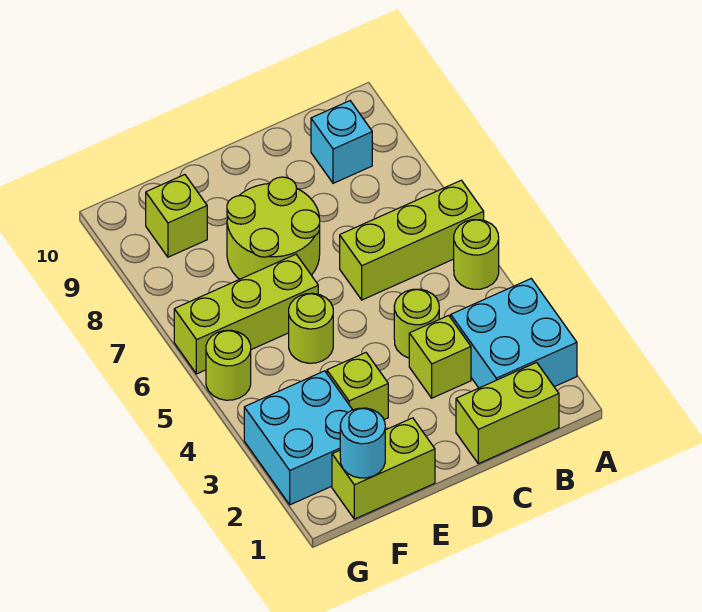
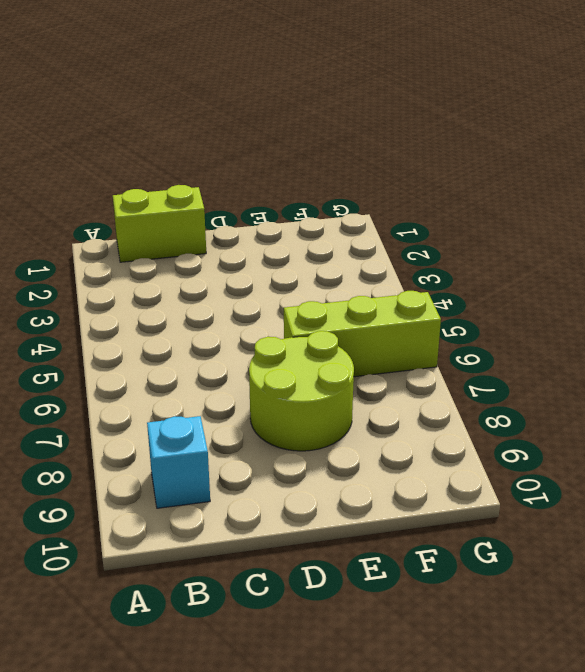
none -> cyan 2x2 brick [451,279,577,388]
none -> lime 1x1 round brick [454,220,499,289]
none -> lime 1x3 brick [340,180,484,300]

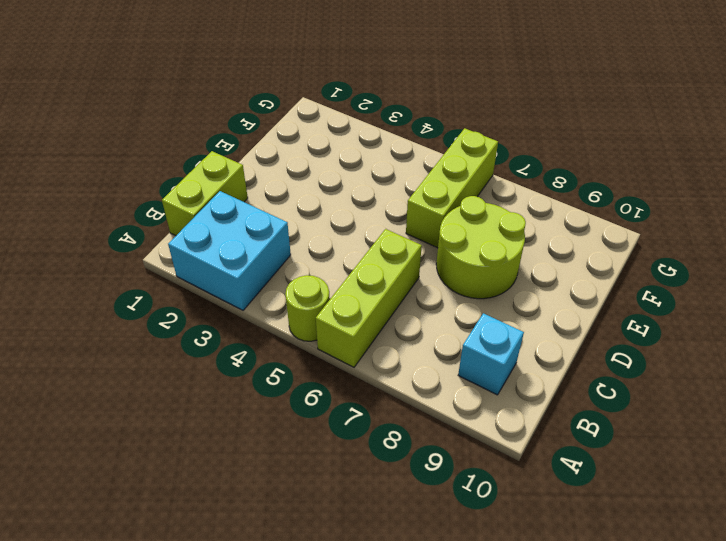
none -> lime 1x1 brick [409,315,471,398]
none -> lime 1x1 round brick [394,289,439,358]
none -> lime 1x2 brick [332,418,435,519]

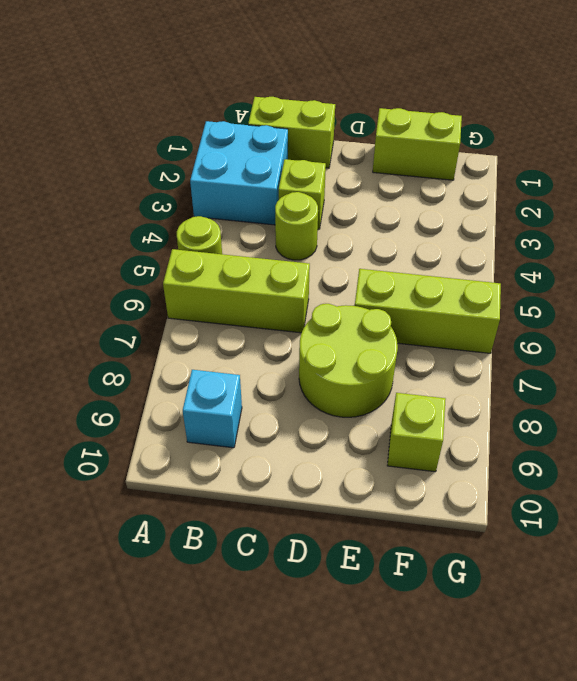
none -> lime 1x1 brick [327,353,388,420]
none -> lime 1x1 round brick [289,293,333,363]
none -> cyan 2x2 brick [244,371,352,505]

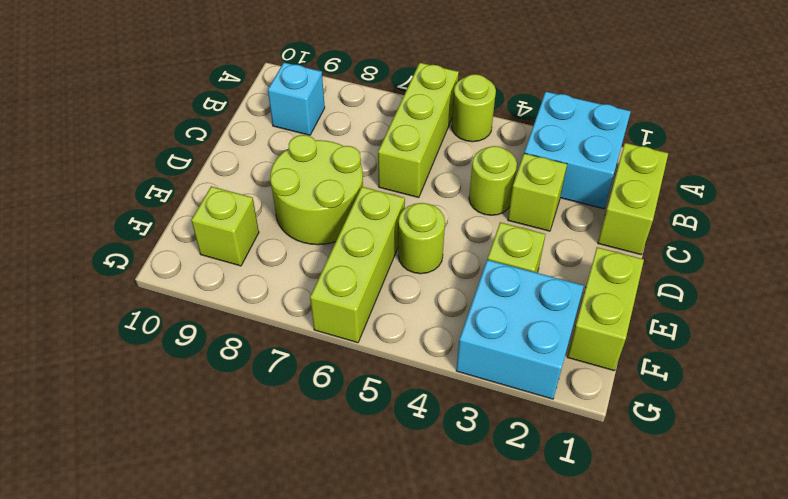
none -> lime 1x1 round brick [206,330,251,400]
none -> cyan 1x1 round brick [340,408,385,478]

